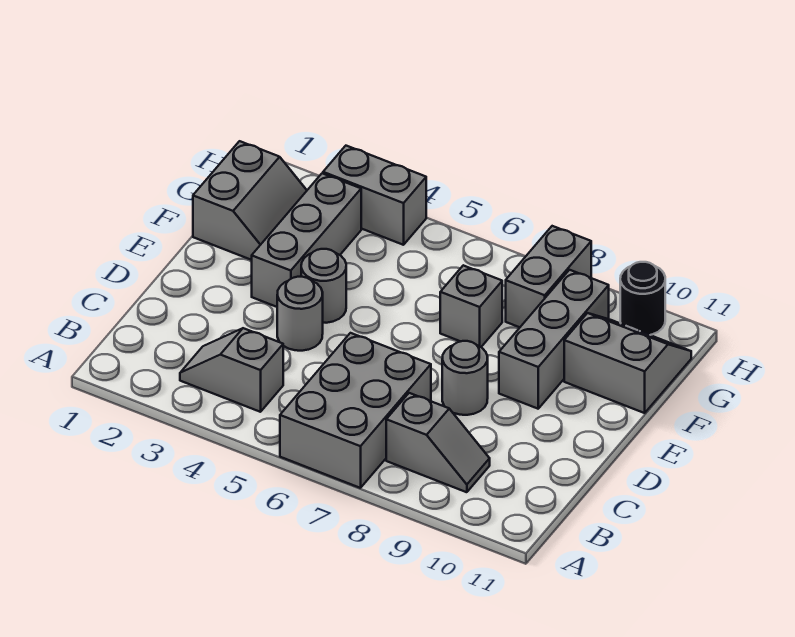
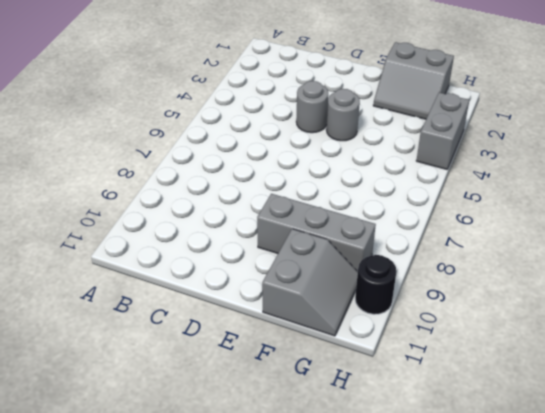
none -> grey 2x3 brick [280,333,431,488]
none -> grey 1x2 slope [180,328,283,412]
none -> grey 1x2 slope [386,393,490,492]

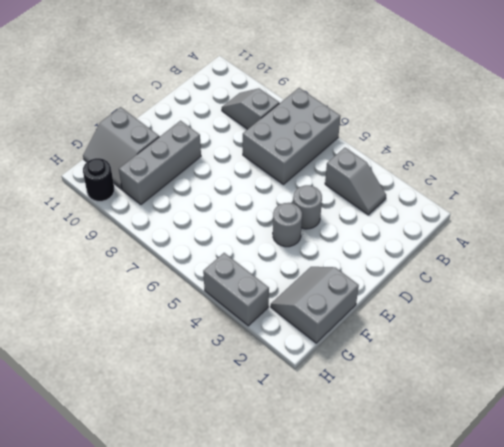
none -> grey 1x1 round brick [442,341,488,415]
none -> grey 1x3 brick [252,173,361,307]
none -> grey 1x1 brick [440,265,502,347]

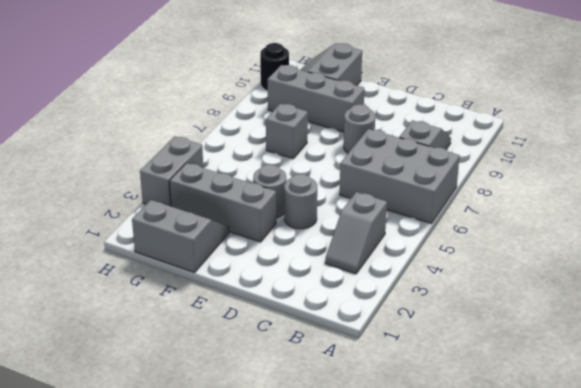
none -> grey 1x2 brick [506,226,591,327]

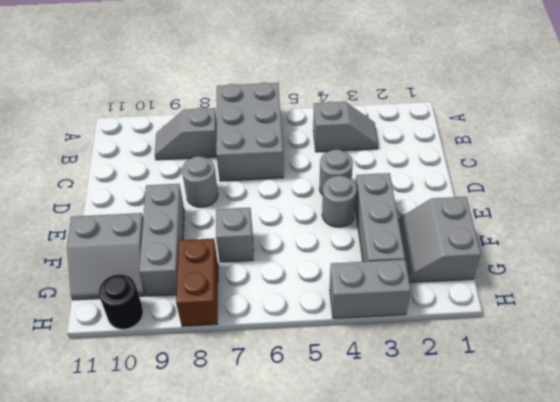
brown 1x2 brick [176,239,218,326] -> grey 1x2 brick [506,226,591,327]

